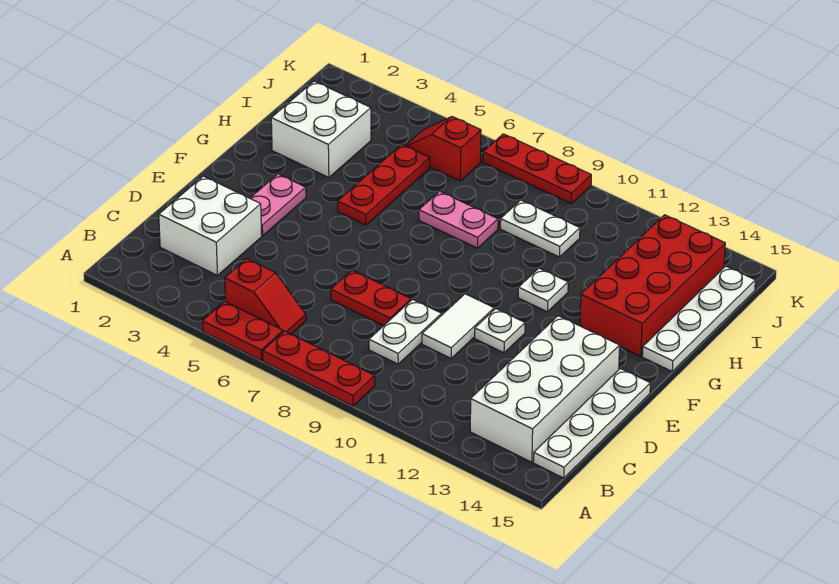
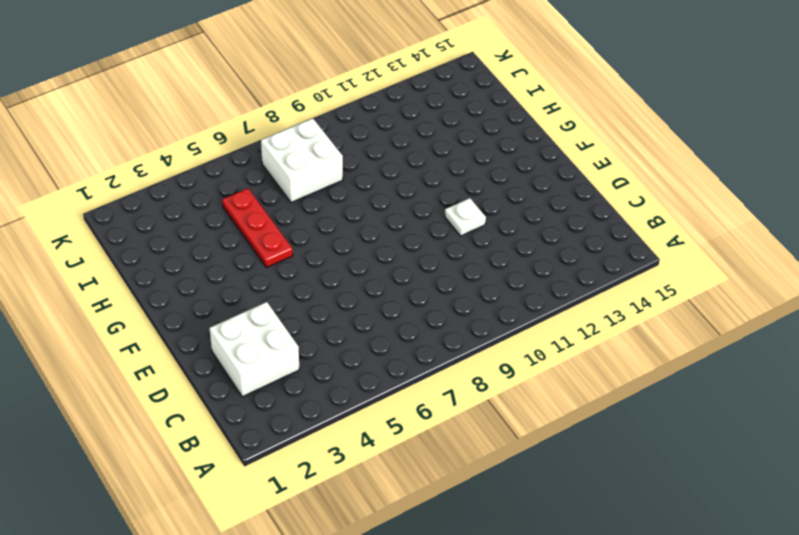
white 2x2 brick [261,118,343,203] -> white 2x2 brick moved to [271,81,371,178]
none -> red 1x2 plate [202,301,283,360]
none -> red 1x3 plate [263,331,375,406]
none -> red 1x2 slope [225,259,306,334]

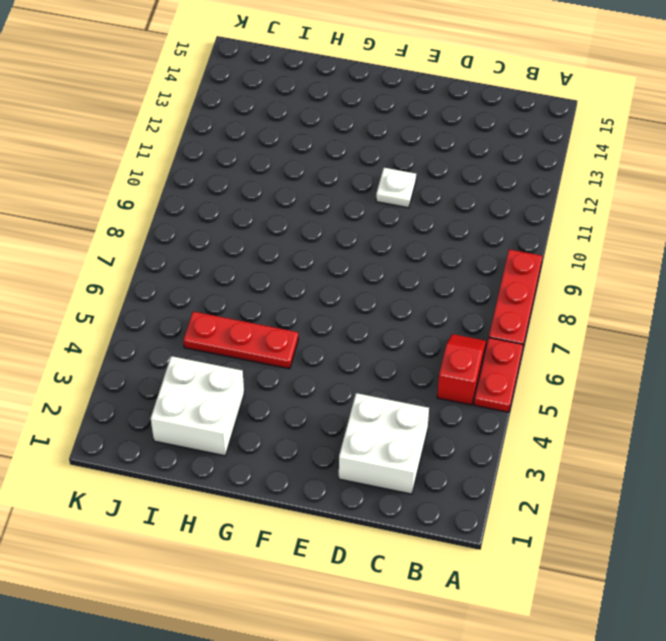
none -> white 2x4 brick [470,316,620,462]
none -> white 1x4 plate [533,368,650,478]
none -> white 1x2 plate [369,299,442,364]

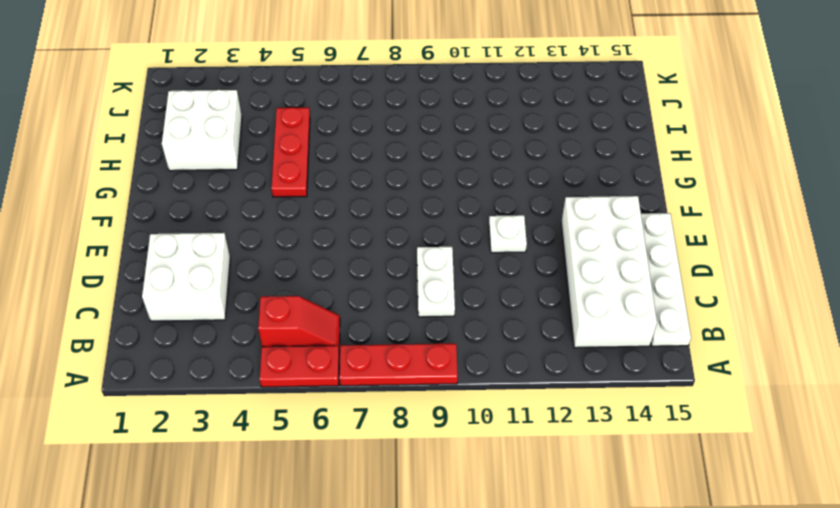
none -> red 1x2 plate [331,270,411,326]
none -> white 1x2 tile [422,294,494,358]
none -> pink 1x2 plate [250,174,306,236]

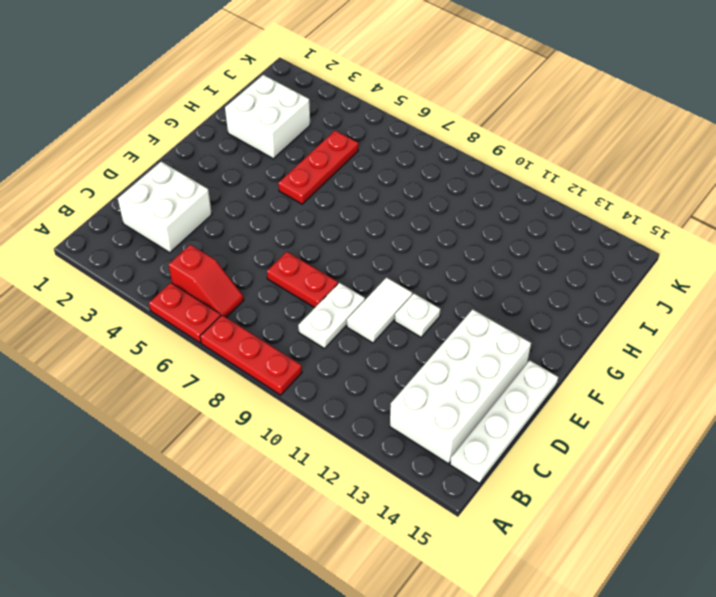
none -> pink 1x2 plate [250,174,306,236]
none -> white 1x1 plate [518,268,568,312]
none -> red 2x4 brick [580,215,725,356]

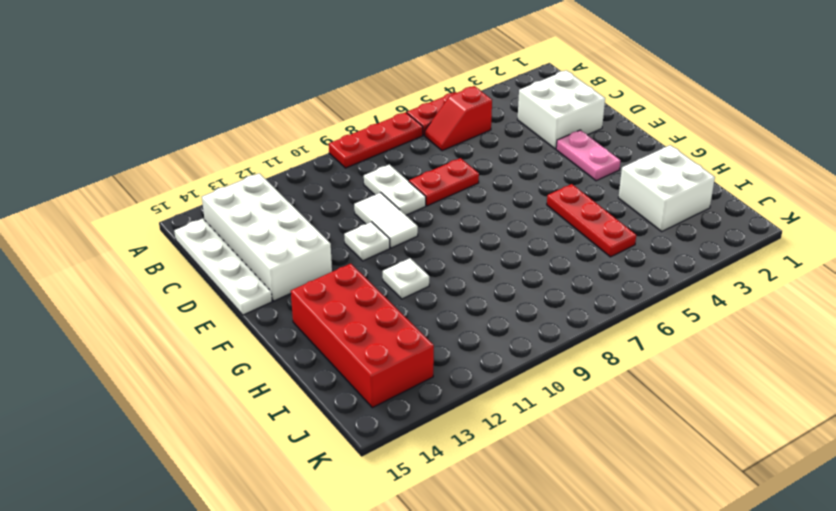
none -> white 1x4 plate [642,266,755,371]
none -> pink 1x2 plate [419,191,498,248]
none -> white 1x2 plate [500,200,580,257]

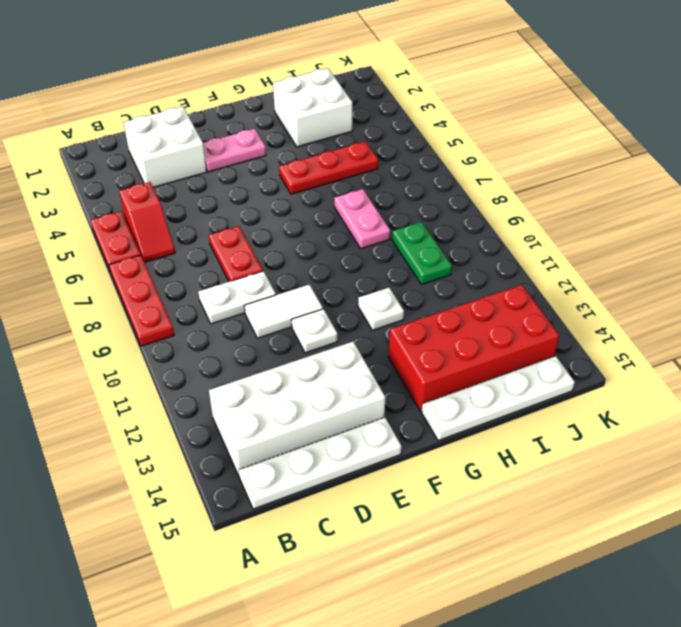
green 1x2 plate [392,222,452,285] -> white 1x2 plate [500,200,580,257]
none -> red 1x2 slope [406,117,481,181]
none -> red 1x3 plate [483,134,591,203]

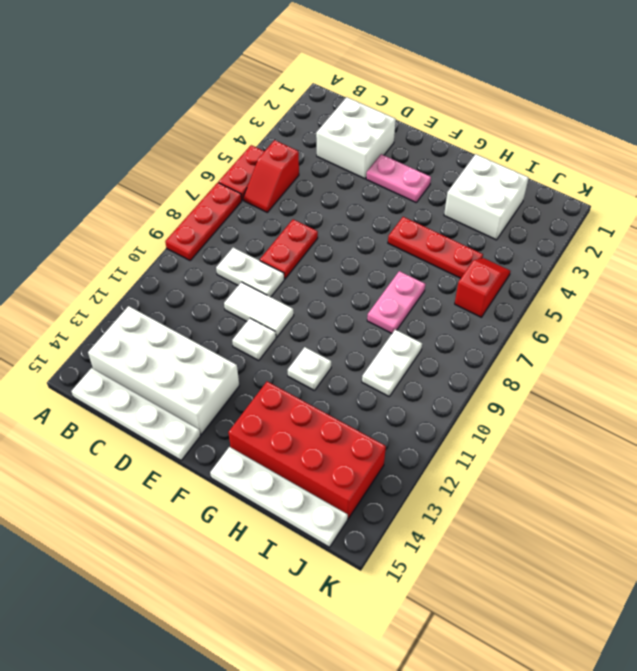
none -> red 1x3 plate [483,134,591,203]

